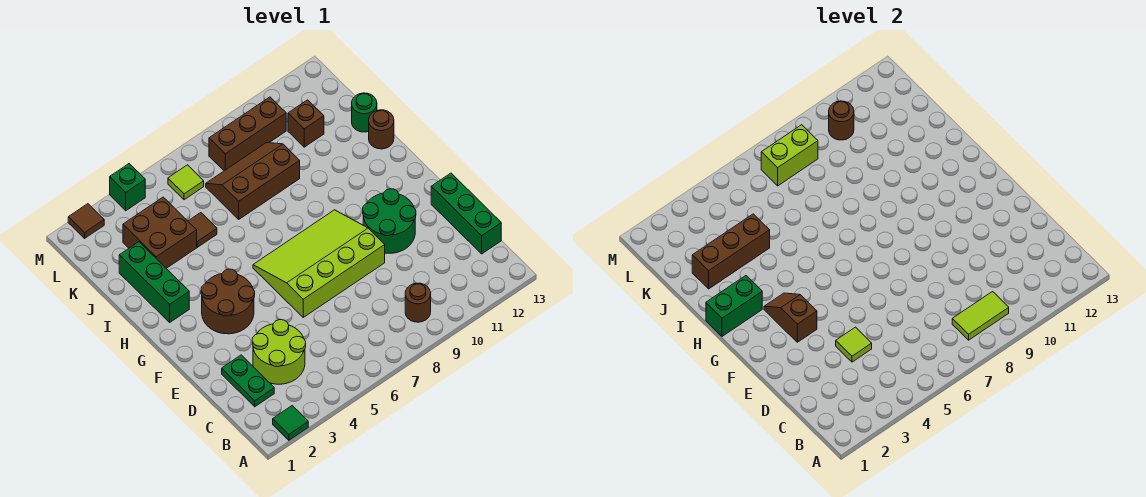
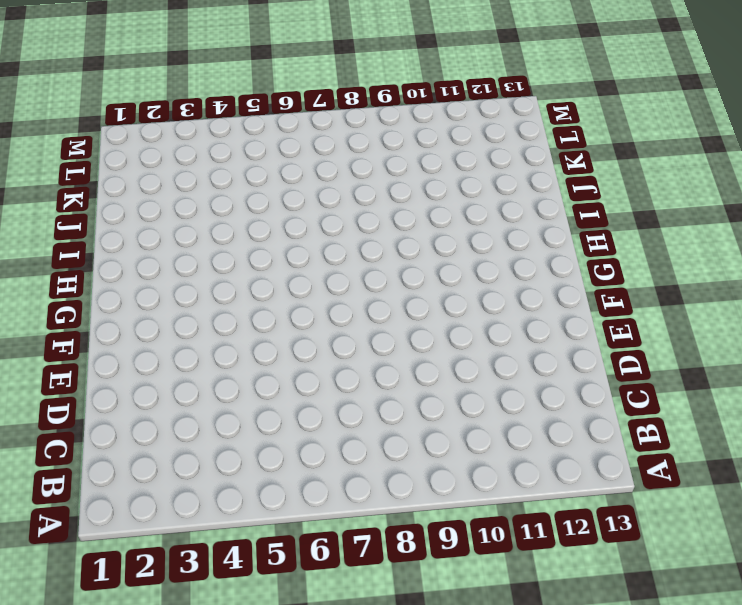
none -> green 1x1 tile [273,406,308,440]
none -> brown 1x1 round brick [405,283,431,322]
none -> green 1x2 plate [222,355,274,407]

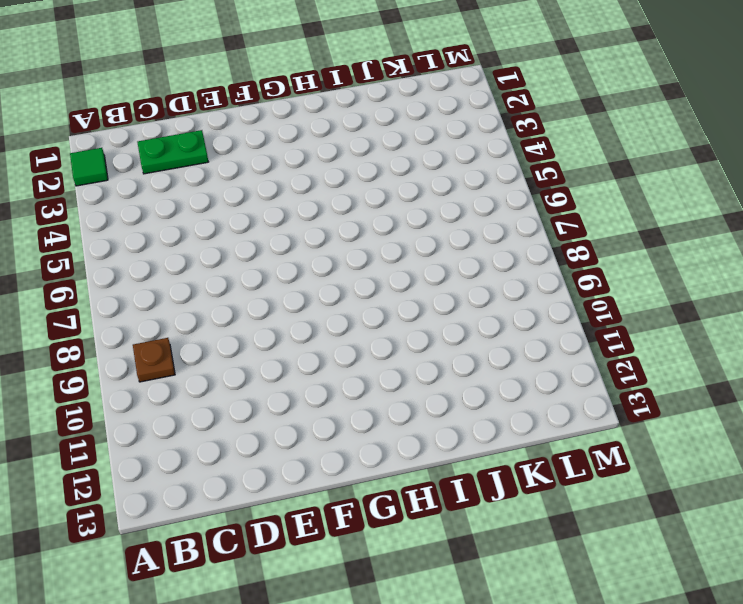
brown 1x1 plate [133,338,175,382] -> brown 1x1 round brick [405,283,431,322]
none -> lime 2x2 round brick [252,320,306,384]
none -> green 1x3 brick [431,173,501,254]
none -> lime 3x4 slope [253,210,385,317]

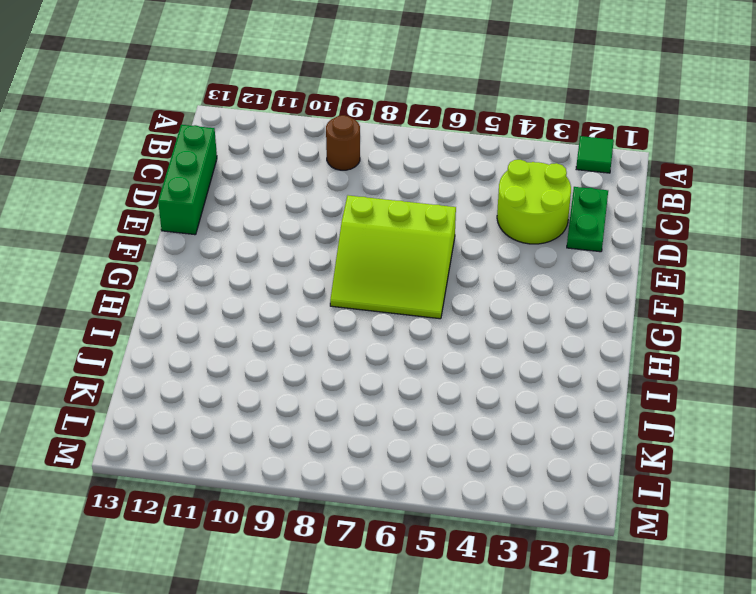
lime 3x3 slope [330,195,456,319] -> lime 3x4 slope [253,210,385,317]
none -> green 2x2 round brick [363,189,416,253]
none -> brown 2x2 round brick [201,269,255,334]
none -> green 1x3 brick [119,242,189,322]

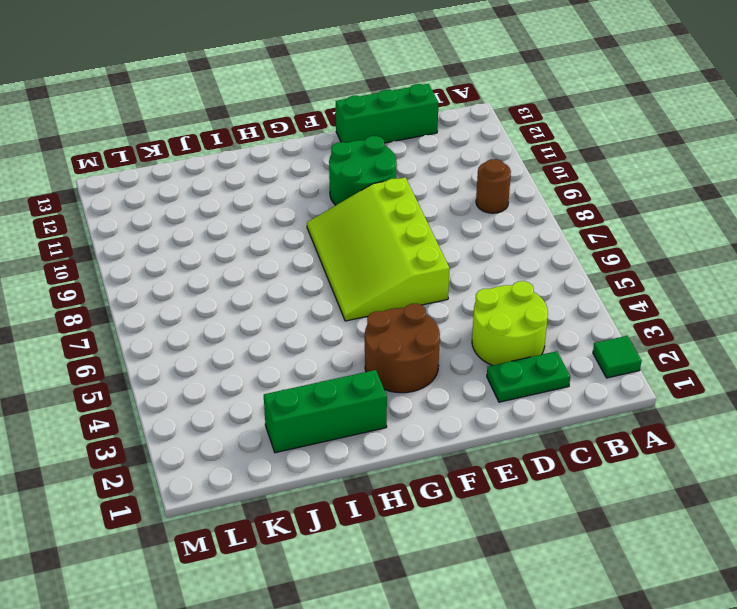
none -> brown 1x1 round brick [369,110,394,149]
none -> brown 2x2 brick [123,197,197,268]
none -> brown 1x1 tile [188,213,217,247]

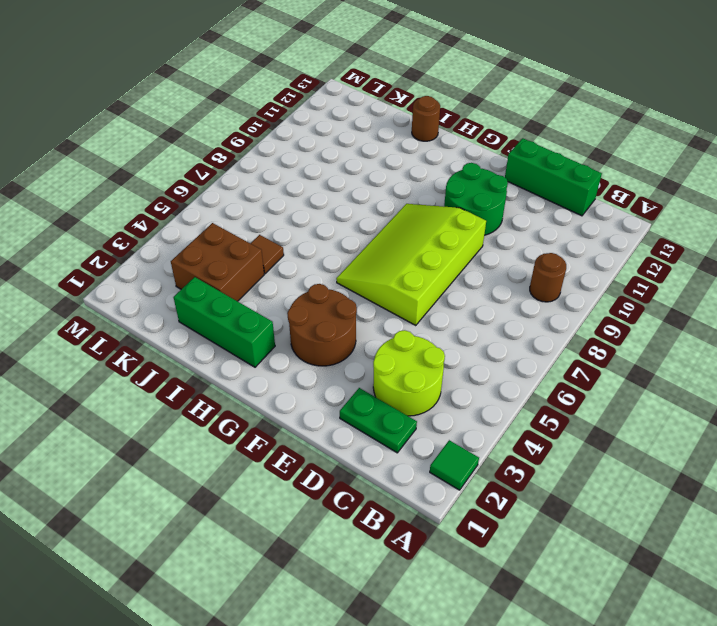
none -> brown 2x3 slope [206,143,300,219]
none -> green 1x1 round brick [352,93,377,132]
none -> brown 1x1 brick [288,100,324,147]

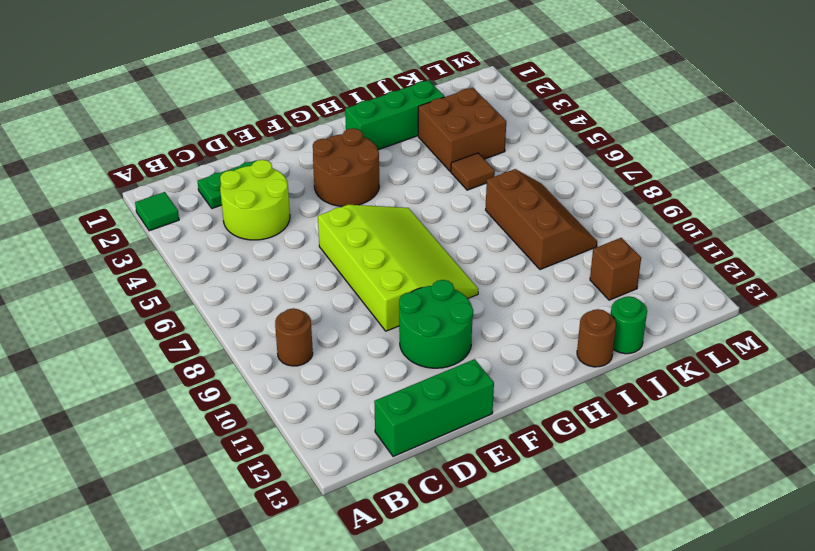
none -> lime 1x1 tile [168,165,204,200]
none -> brown 1x3 brick [209,97,286,171]
none -> brown 1x1 tile [68,204,104,238]

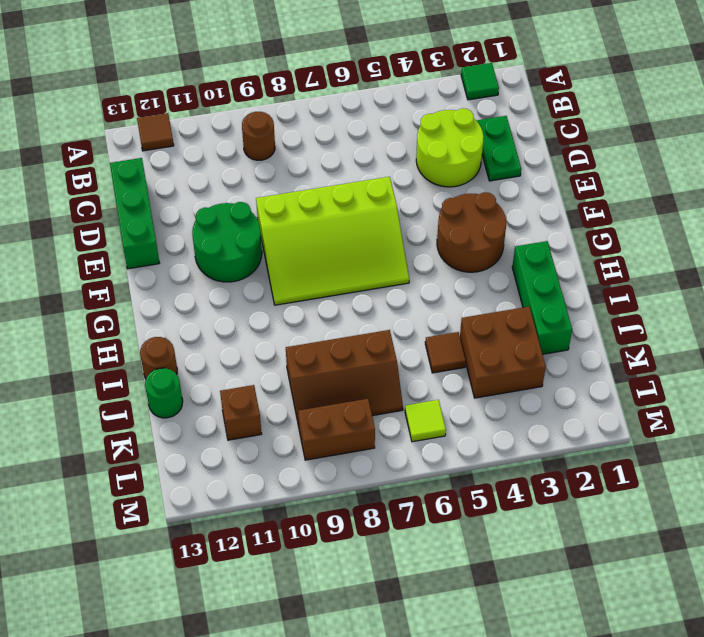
brown 1x1 tile [137,113,174,151] -> brown 1x1 tile moved to [68,204,104,238]
brown 1x2 brick [298,399,375,460] -> brown 1x3 brick [209,97,286,171]
none -> green 1x1 brick [110,164,145,211]
none -> lime 1x2 tile [952,292,1009,340]
none -> lime 1x1 tile [836,327,872,362]

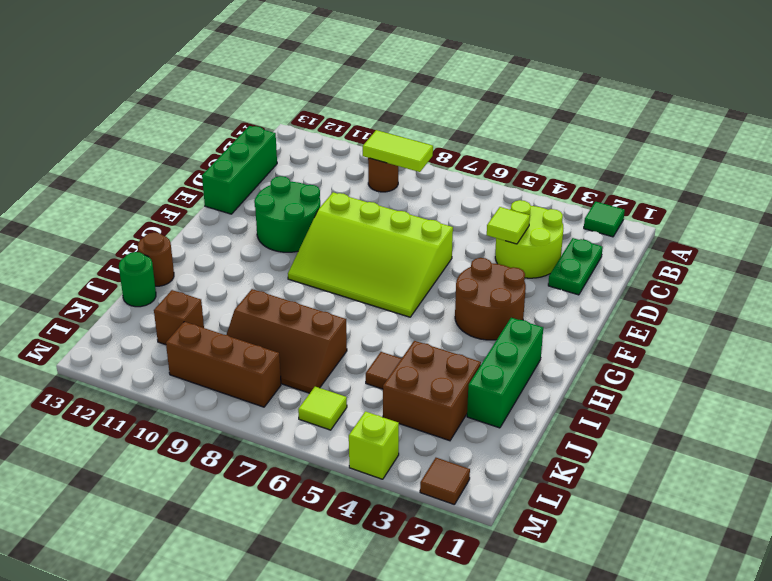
lime 1x1 brick [349,411,399,479] -> green 1x1 brick [110,164,145,211]
none -> brown 1x2 slope [764,293,817,342]
none -> green 1x2 brick [706,276,762,336]
none -> brown 1x3 brick [692,214,770,289]

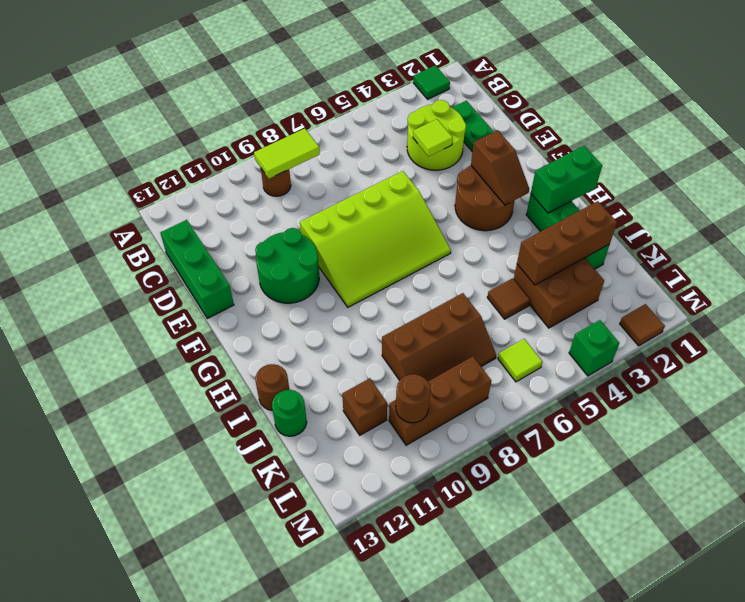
none -> lime 1x2 brick [761,125,818,186]

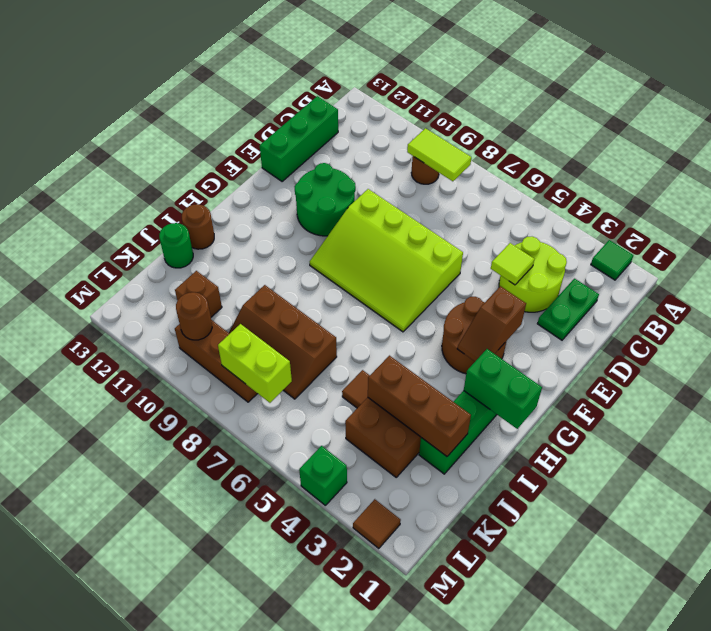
none -> lime 1x1 tile [168,165,204,200]

